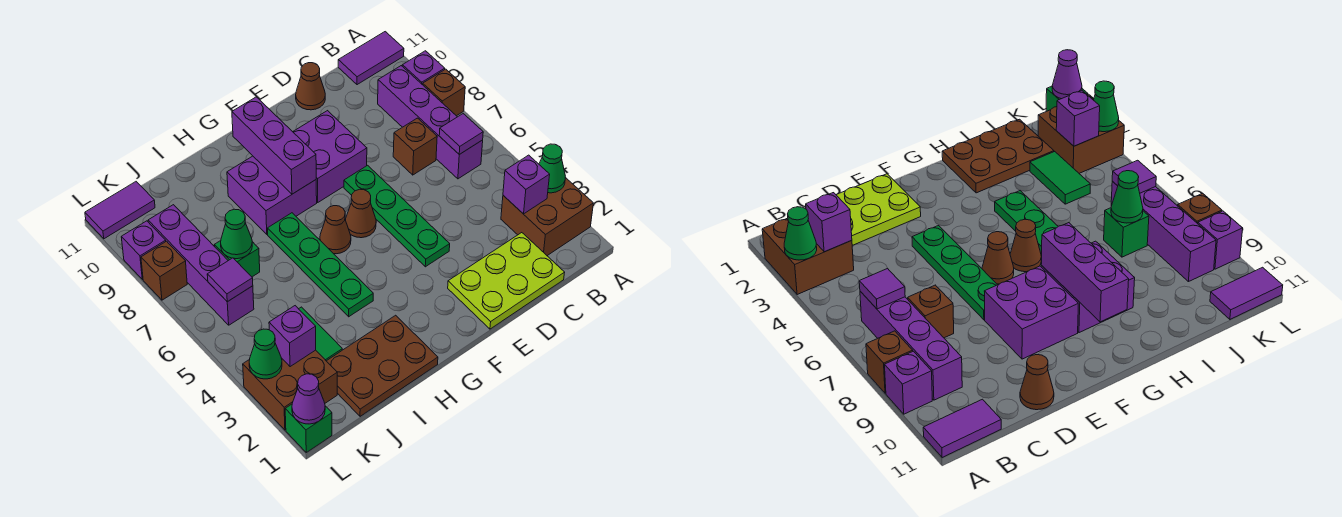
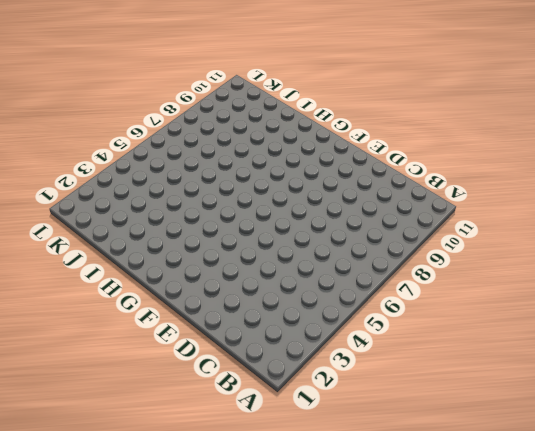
none -> brown 2x2 brick [501,178,593,256]
none -> brown 1x1 brick [423,69,465,116]
none -> purple 1x1 brick [402,51,445,85]
none -> purple 1x2 tile [338,32,404,85]

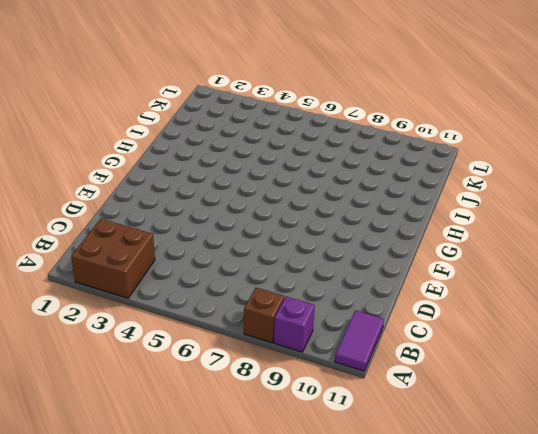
none -> purple 1x4 brick [378,66,483,179]
none -> lime 2x3 plate [448,233,565,329]
none -> brown 1x1 brick [393,118,437,175]
none -> brown 1x1 cone [296,63,325,110]

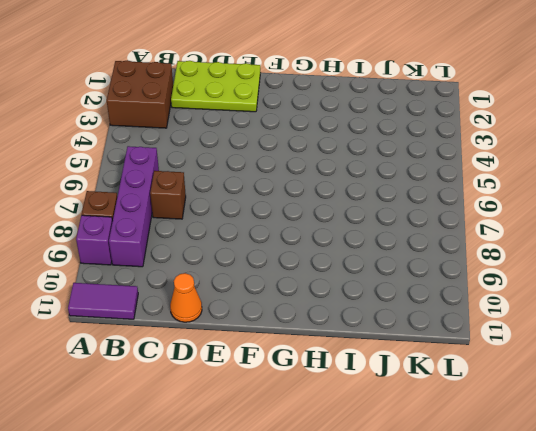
orange 1x1 cone [170,273,202,322] -> brown 1x1 cone [296,63,325,110]
none -> green 1x4 plate [344,165,450,267]
none -> purple 2x2 brick [293,111,367,202]
none -> brown 1x1 cone [346,189,376,238]
none -> brown 1x1 cone [320,206,351,254]

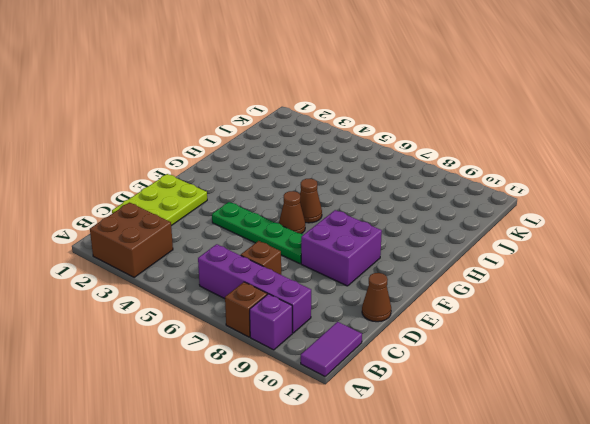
none -> purple 2x2 brick [227,156,317,234]
none -> brown 2x3 plate [327,315,438,416]
none -> green 1x4 plate [268,213,373,317]
none -> green 1x2 tile [299,307,342,361]

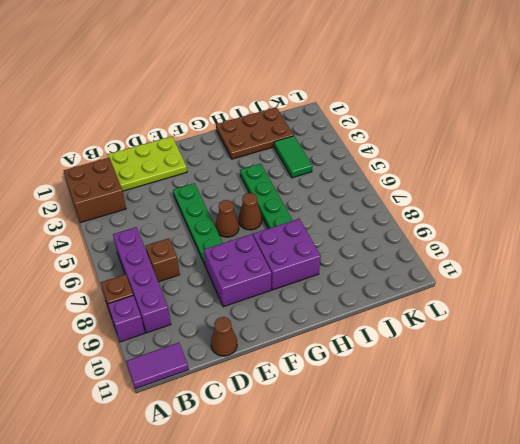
none -> green 1x1 brick [214,241,260,277]
none -> brown 2x2 brick [243,350,337,430]
none -> purple 1x4 brick [148,205,254,325]
none -> purple 1x2 tile [85,182,155,239]

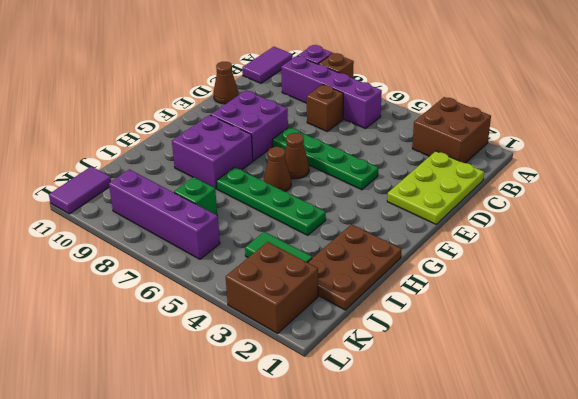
none -> green 1x1 brick [285,404,332,452]
none -> brown 1x1 brick [141,241,187,300]
none -> purple 1x1 brick [121,221,166,279]
none -> green 1x1 cone [539,144,565,193]

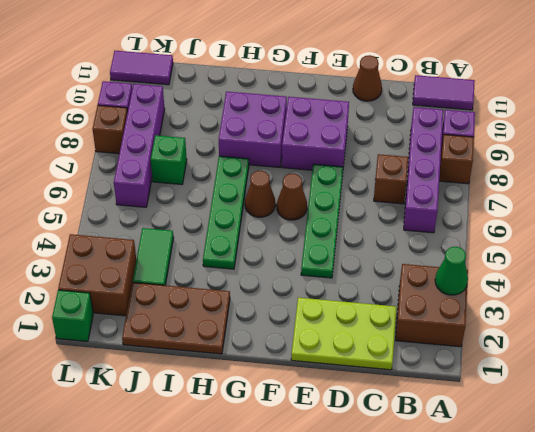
none -> purple 1x1 brick [503,155,550,214]
none -> purple 1x1 tile [439,114,483,154]
none -> purple 1x3 brick [232,97,316,194]
none -> green 1x1 cone [221,209,252,259]

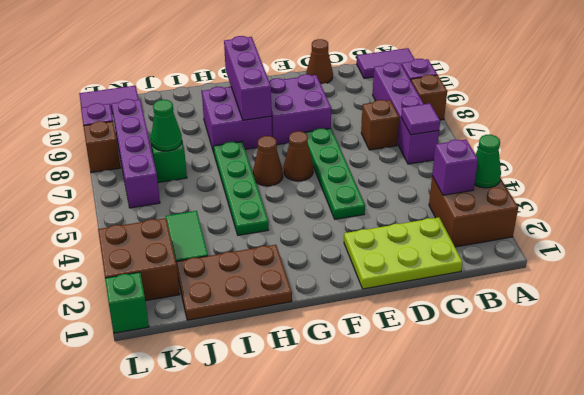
none -> purple 1x1 brick [269,306,316,367]
none -> purple 1x1 tile [207,258,253,302]
none -> purple 1x1 cone [292,374,325,424]
none -> green 1x1 cone [249,329,282,379]

